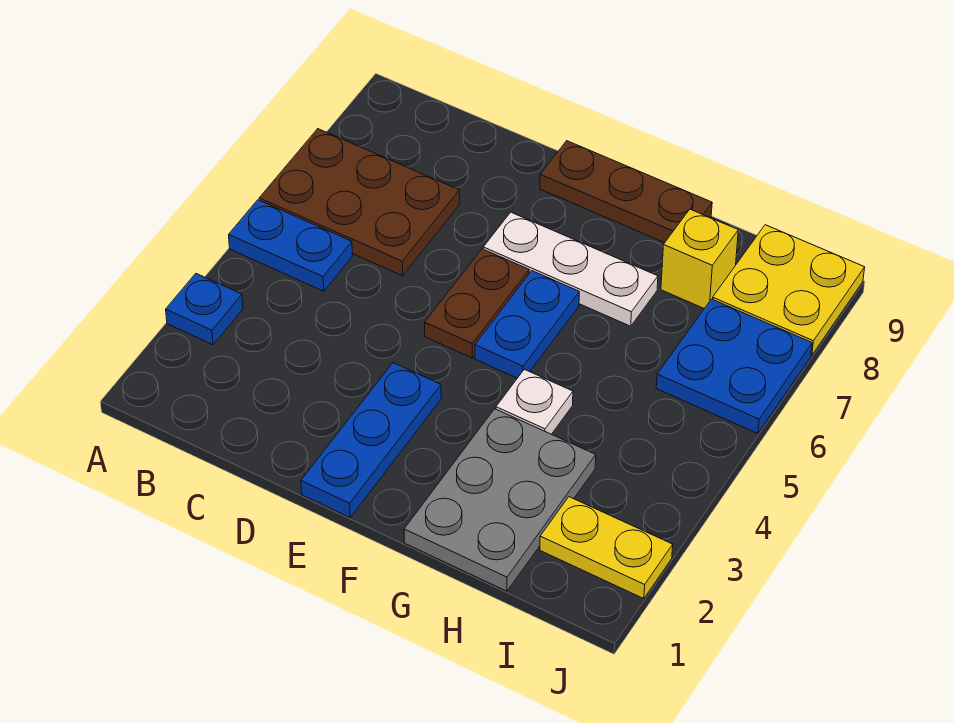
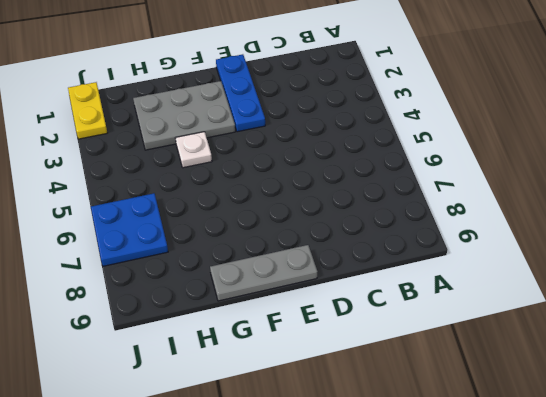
grey 1x3 plate [210,245,317,301] -> brown 1x3 plate [540,141,712,243]
grey 2x3 plate [133,81,235,150] -> grey 2x3 plate turned to [404,409,596,591]
yellow 1x2 plate [68,82,107,139] -> yellow 1x2 plate turned to [540,497,673,599]
none -> blue 1x1 plate [166,274,243,345]
none -> blue 1x2 plate [229,200,353,291]
none -> brown 2x3 plate [259,129,459,276]

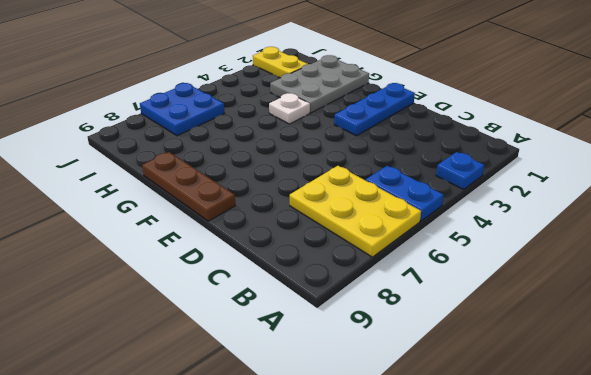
yellow 2x3 plate [290,166,421,257] -> brown 2x3 plate [259,129,459,276]
none -> brown 1x2 plate [425,249,529,358]
none -> white 1x3 plate [483,212,658,326]
none -> blue 1x2 plate [475,271,579,378]

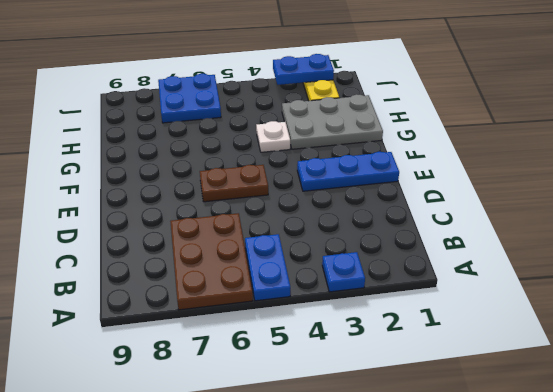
blue 1x2 plate [273,54,334,85] -> blue 1x2 plate moved to [475,271,579,378]
none -> white 1x3 plate [483,212,658,326]
none -> brown 1x3 plate [540,141,712,243]
none -> yellow 1x1 brick [661,209,738,308]

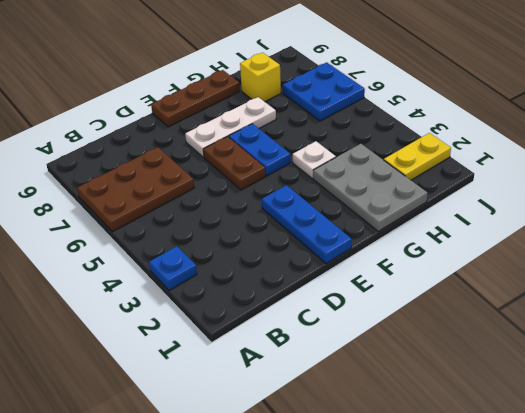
none -> blue 1x2 plate [229,200,353,291]
none -> yellow 2x2 plate [713,225,865,355]

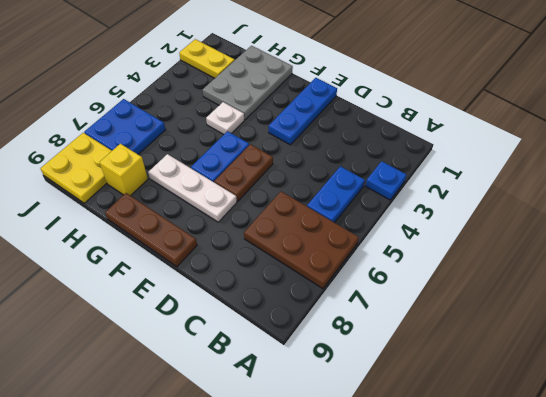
blue 1x2 plate [307,166,365,223] -> blue 1x2 plate turned to [229,200,353,291]

